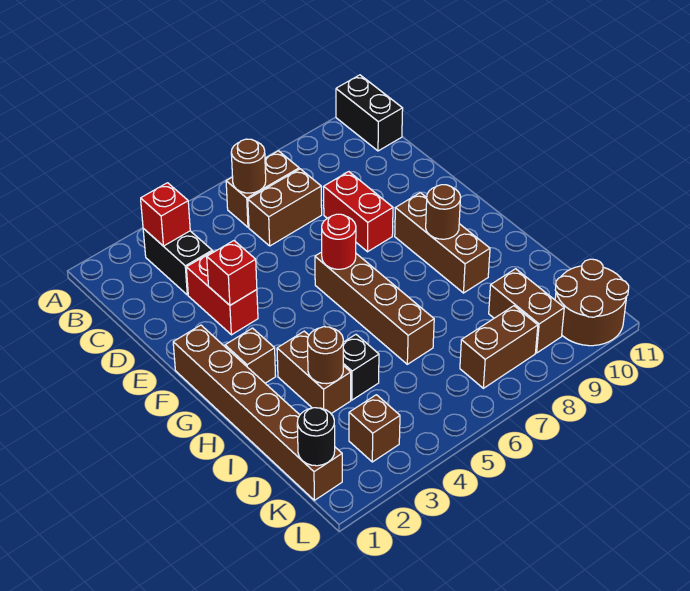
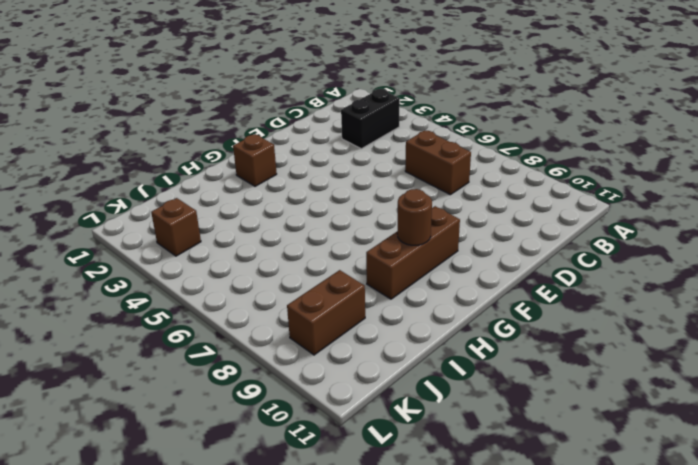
none -> black 1x2 brick [336,75,403,151]
none -> brown 1x2 brick [226,151,299,227]
none -> red 1x2 brick [186,251,258,335]

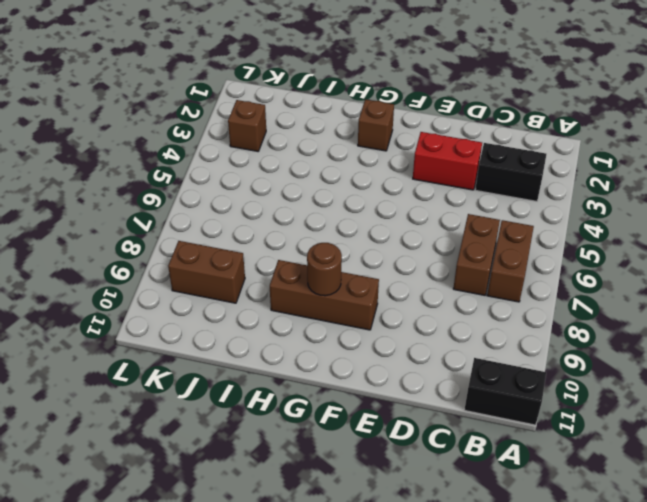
none -> red 1x2 brick [324,172,393,252]
none -> brown 1x6 brick [173,325,342,500]
none -> brown 1x4 brick [315,252,434,364]

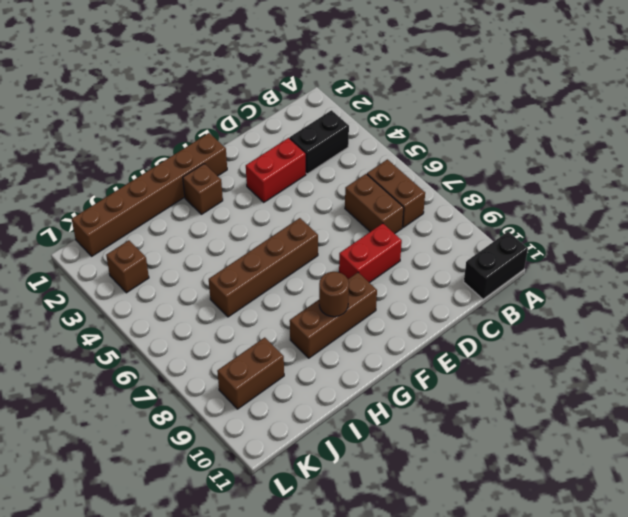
none -> brown 1x2 brick [277,331,351,413]
none -> black 1x1 brick [343,335,379,400]
none -> brown 1x2 brick [460,306,538,388]

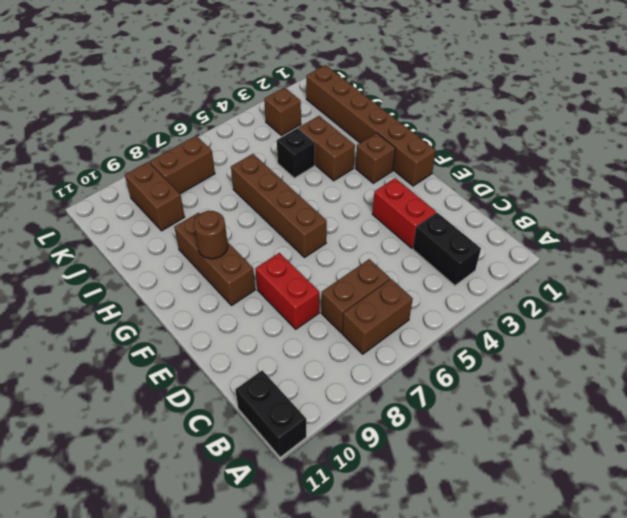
none -> brown 2x2 round brick [555,259,629,346]
none -> red 1x1 brick [141,183,190,246]
none -> brown 1x1 round brick [231,139,266,193]

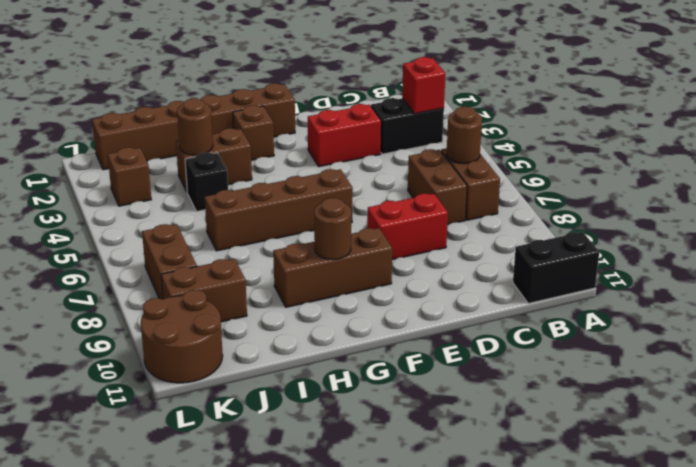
none -> red 1x1 brick [207,241,257,305]
none -> red 1x1 round brick [322,214,356,269]
none -> black 1x1 round brick [297,408,335,466]

